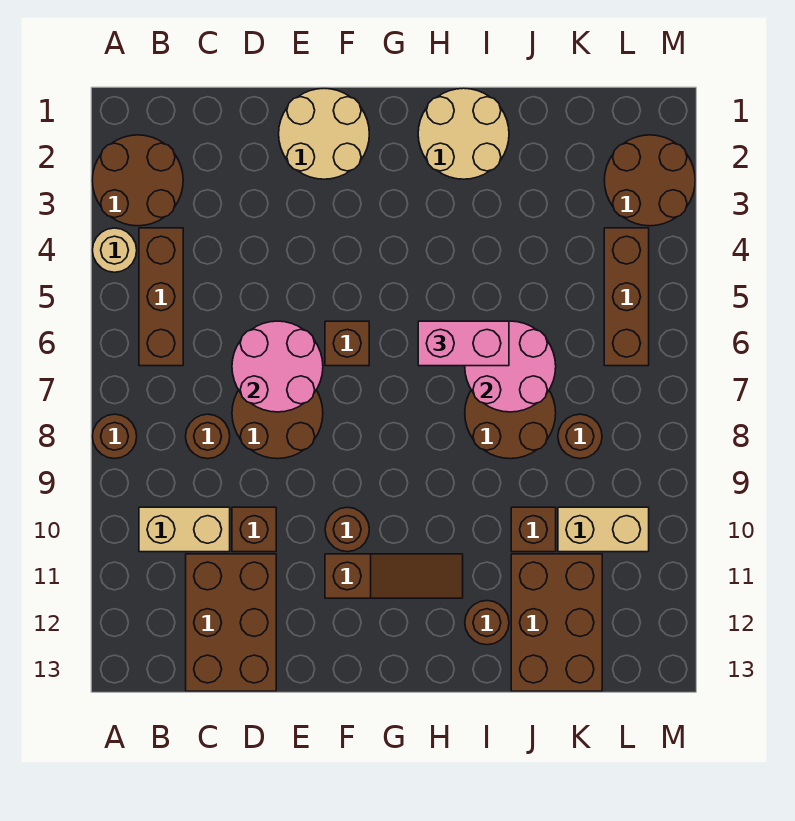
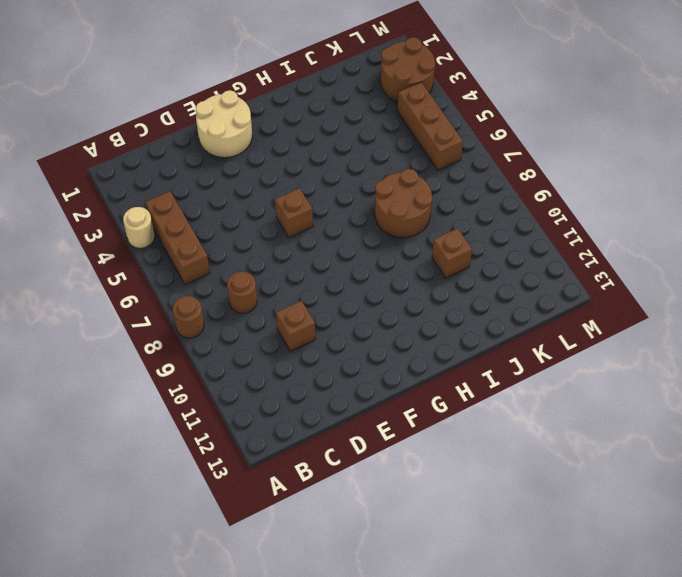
none -> brown 2x2 round brick [92,135,183,226]
none -> tan 1x2 brick [139,507,230,552]
none -> brown 2x3 brick [186,554,276,691]

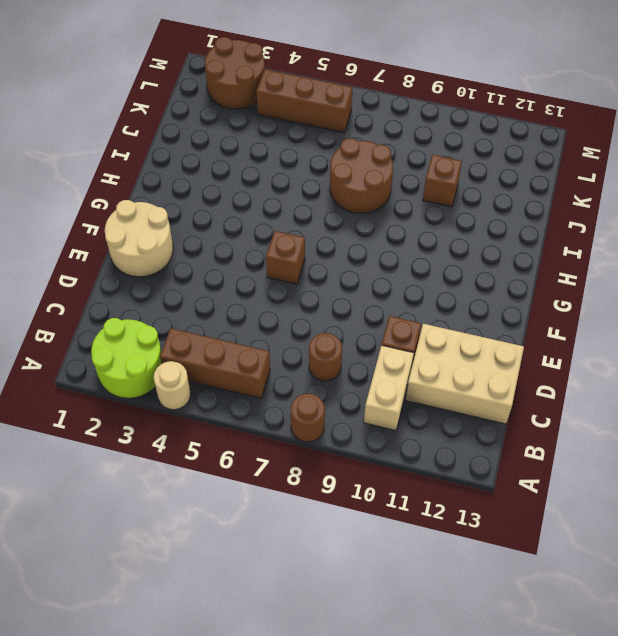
lime 2x2 round brick [91,318,162,398] -> brown 2x2 round brick [92,135,183,226]
tan 2x3 brick [406,324,524,424] -> brown 2x3 brick [186,554,276,691]
none -> brown 2x2 round brick [232,390,323,459]
none -> brown 1x1 round brick [325,507,369,552]
none -> brown 1x3 slope [325,554,463,598]

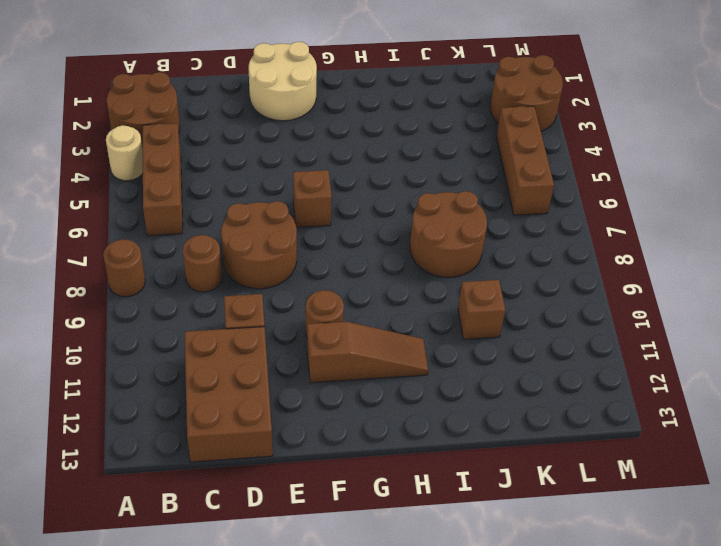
none -> tan 1x2 brick [139,507,230,552]
none -> tan 2x2 round brick [418,88,509,179]
none -> brown 1x1 round brick [465,601,509,645]

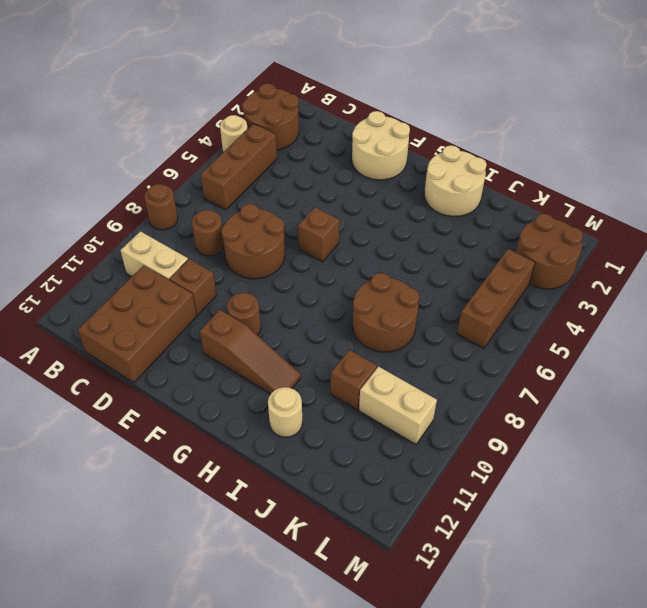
tan 1x1 round brick [268,387,302,437] -> brown 1x1 round brick [465,601,509,645]
none -> brown 2x3 brick [511,554,602,691]
none -> brown 1x1 round brick [558,414,602,459]
none -> pink 2x2 round brick [232,321,323,412]

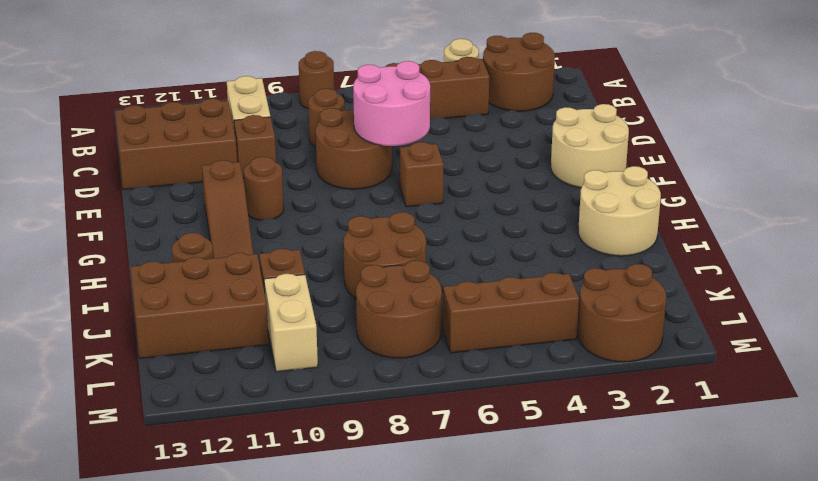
brown 2x2 round brick [356,261,442,358] -> brown 1x1 round brick [558,414,602,459]
none -> pink 2x2 round brick [465,321,556,412]
none -> pink 1x2 brick [418,321,509,366]

